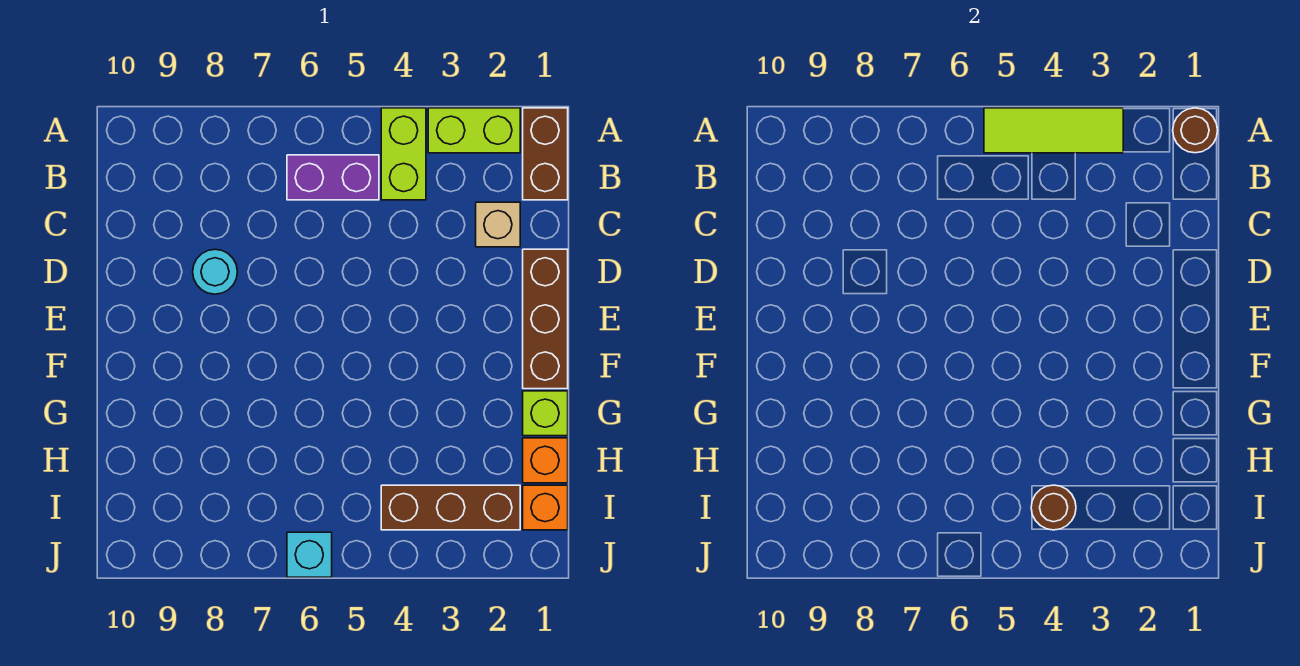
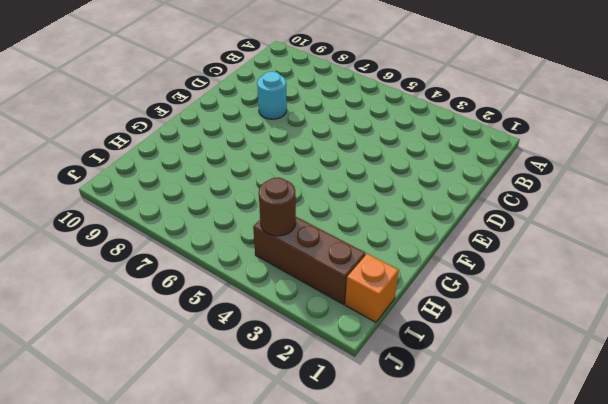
none -> brown 1x2 brick [523,108,568,200]
none -> lime 1x2 brick [428,108,520,153]
none -> lime 1x2 brick [381,108,426,200]

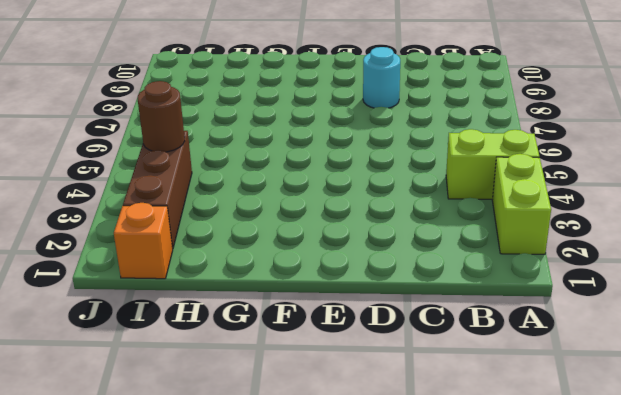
none -> brown 1x2 brick [523,108,568,200]
none -> purple 1x2 brick [287,155,379,200]
none -> tan 1x1 brick [476,202,520,247]

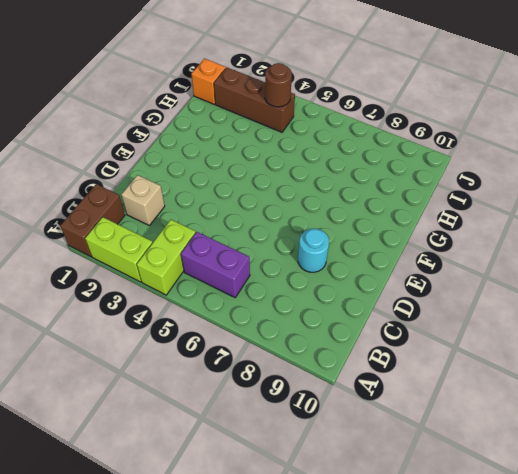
none -> brown 1x3 brick [523,249,568,389]
none -> lime 1x1 brick [523,391,568,436]
none -> orange 1x1 brick [523,438,568,483]

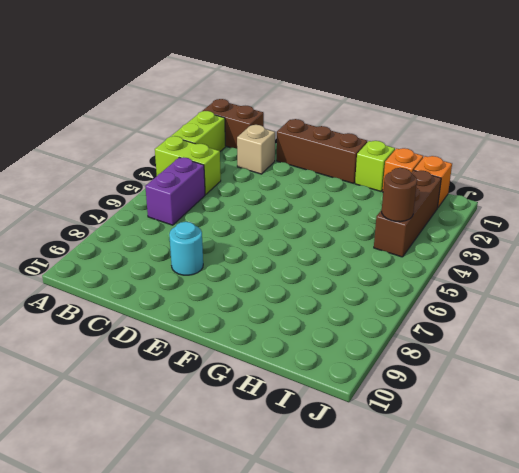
none -> cyan 1x1 brick [287,532,332,577]
none -> brown 1x1 round brick [1173,108,1218,153]
none -> lime 1x3 tile [984,108,1123,153]

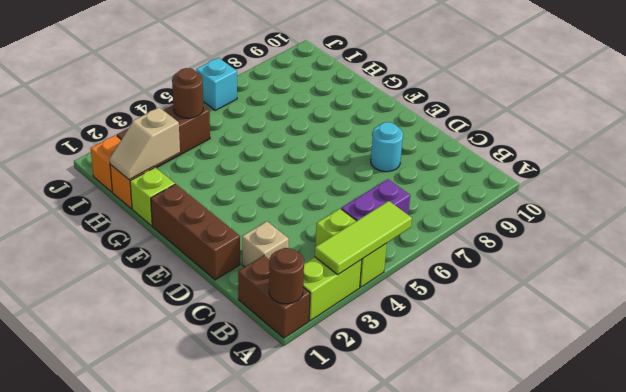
tan 1x2 slope [110,107,180,180] -> none

